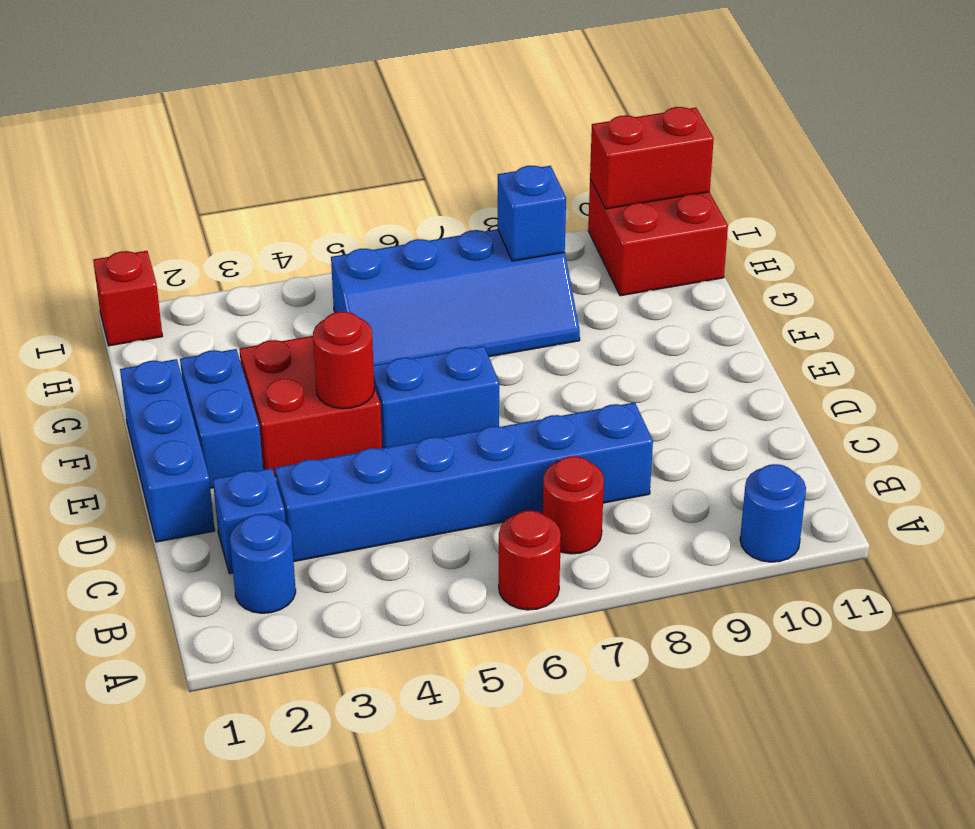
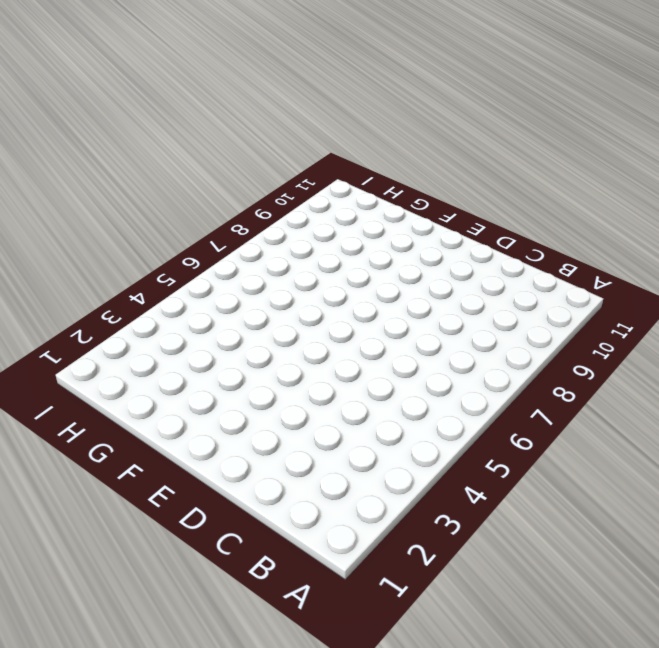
none -> red 1x1 round brick [499,510,561,610]
none -> blue 1x1 round brick [740,464,806,562]
none -> blue 1x1 round brick [230,514,296,613]

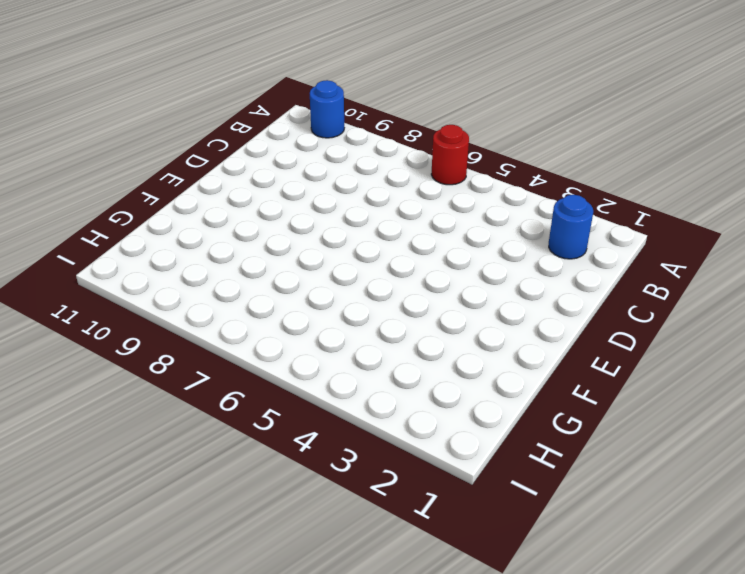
none -> red 1x1 round brick [543,456,604,554]
none -> blue 1x1 brick [213,468,286,574]
none -> blue 1x6 brick [275,402,653,561]

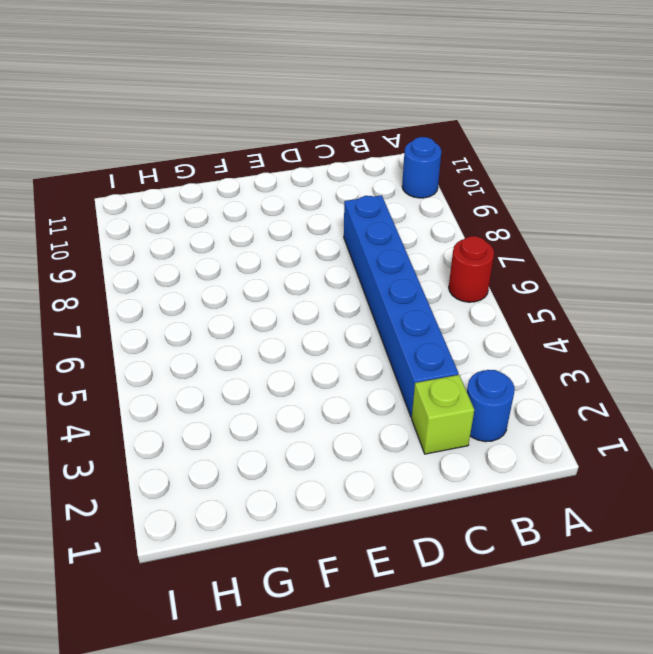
lime 1x1 brick [412,375,474,454] -> blue 1x1 brick [213,468,286,574]
none -> red 1x1 round brick [543,456,604,554]
none -> blue 1x3 brick [120,359,215,542]
none -> blue 1x2 brick [180,349,263,488]

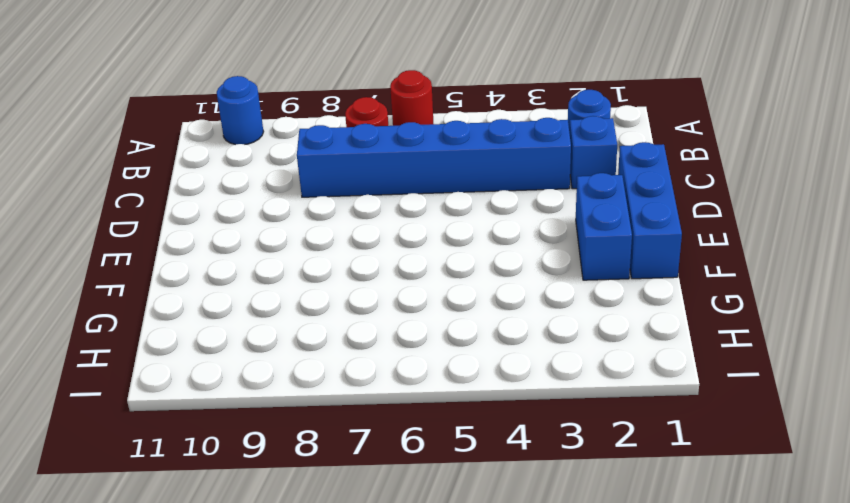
none -> red 2x2 brick [239,336,382,477]
none -> blue 1x2 brick [373,346,499,448]
none -> blue 2x4 slope [331,229,580,365]

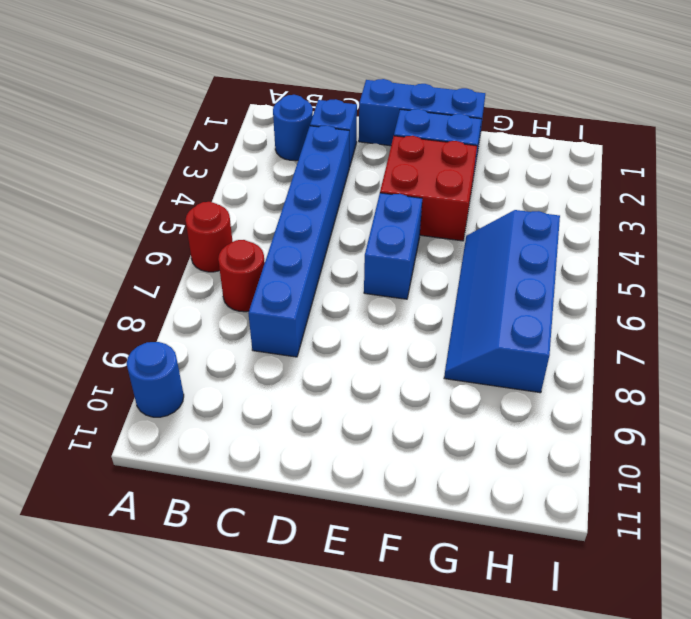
none -> red 2x2 brick [588,179,728,296]
none -> red 1x1 brick [93,251,162,346]
none -> red 1x1 round brick [313,312,374,409]

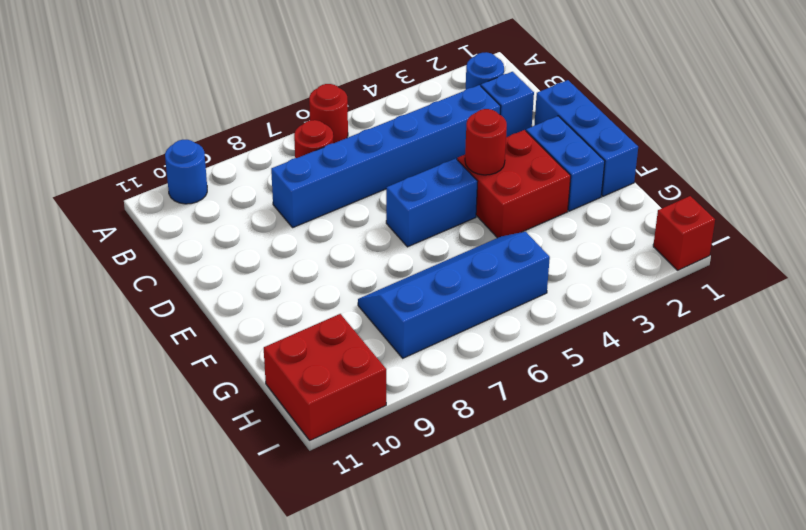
none -> blue 1x1 brick [498,166,566,261]
none -> red 1x2 brick [590,107,714,209]

